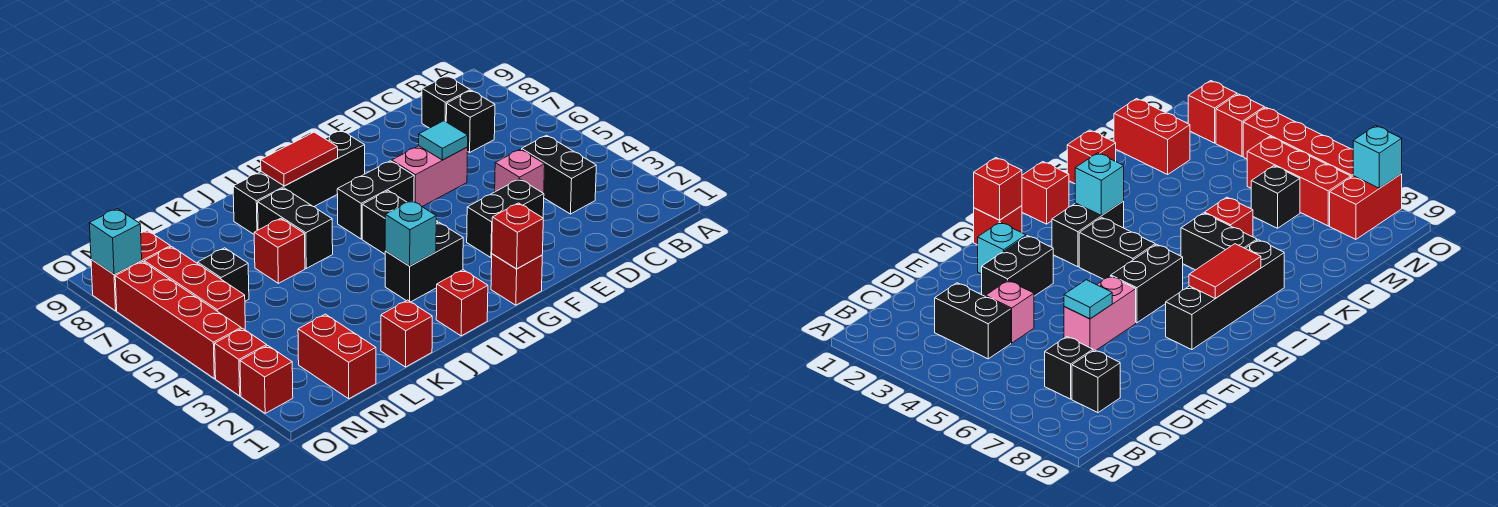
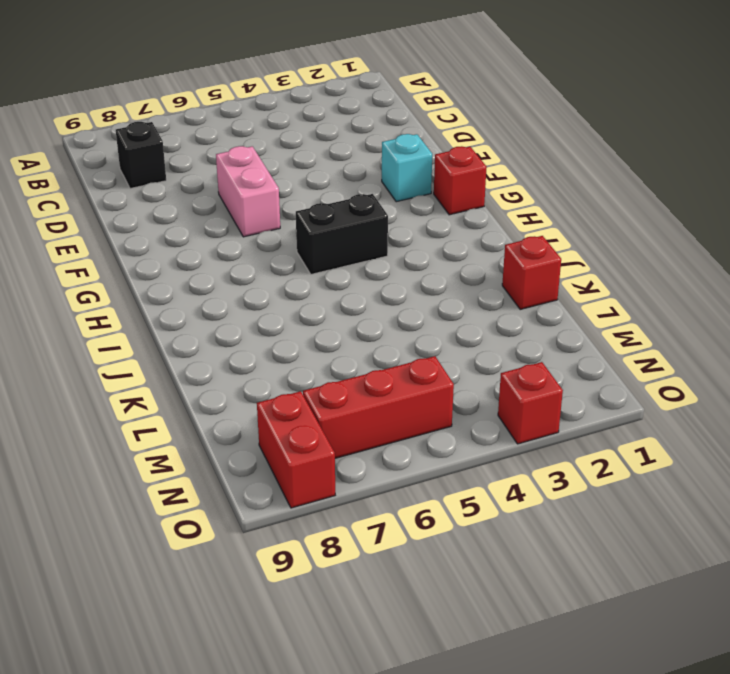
none -> black 1x2 brick [522,135,596,214]
none -> black 1x1 brick [446,90,495,152]
none -> pink 1x1 brick [495,149,545,193]

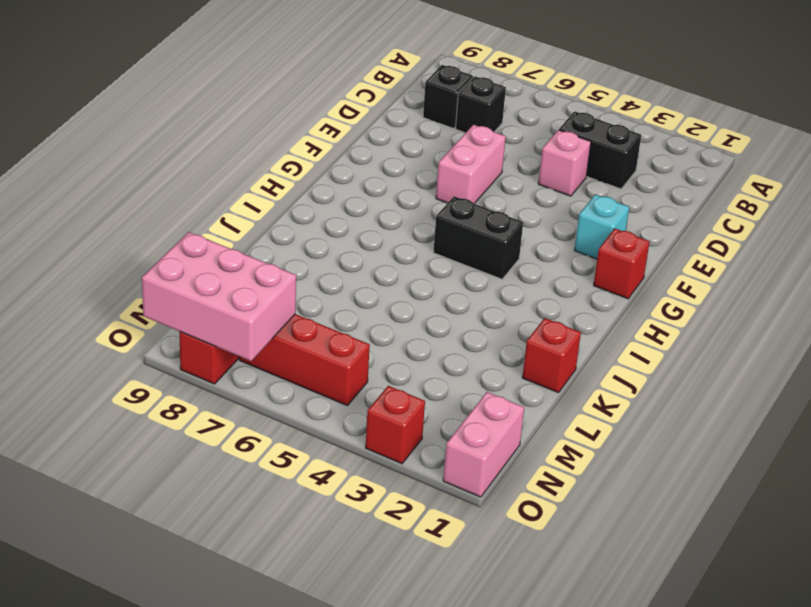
pink 1x2 brick [443,392,524,497] -> none
pink 2x3 brick [142,232,296,361] -> cyan 1x1 brick [89,209,142,275]
none -> black 1x2 brick [467,179,544,258]
none -> black 1x2 brick [337,161,414,239]
none -> black 1x4 brick [233,130,365,234]

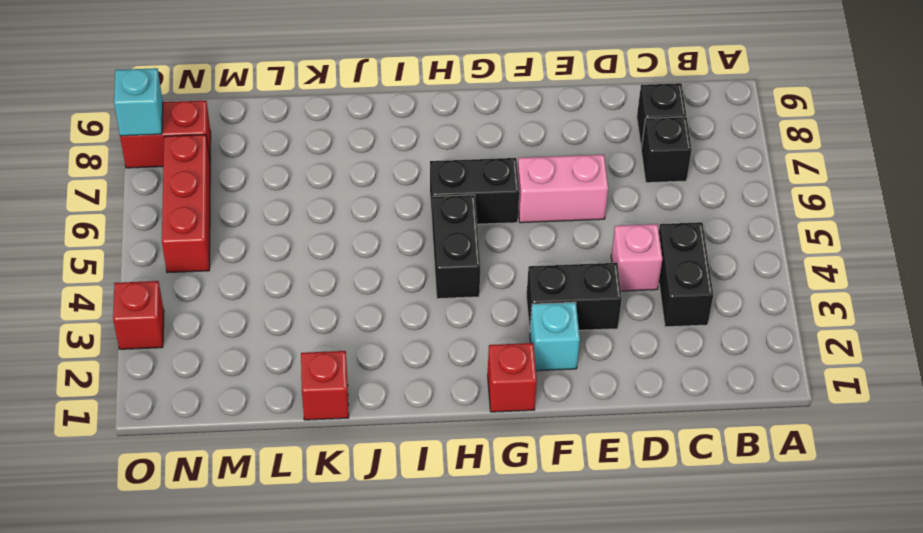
none -> black 1x4 brick [233,130,365,234]
none -> black 1x2 brick [385,222,463,302]
none -> red 1x1 brick [436,270,488,336]

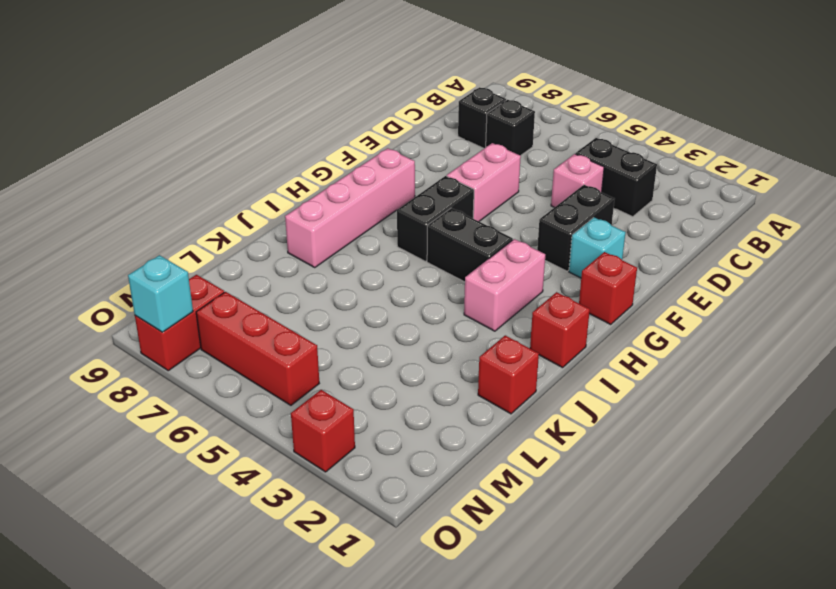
pink 1x4 brick [285,148,415,267] -> black 1x4 brick [233,130,365,234]
pink 1x2 brick [464,239,545,331] -> black 1x2 brick [385,222,463,302]
none -> black 1x2 brick [258,188,333,268]
none -> red 1x1 brick [254,218,305,283]
none -> red 1x2 brick [298,314,376,399]

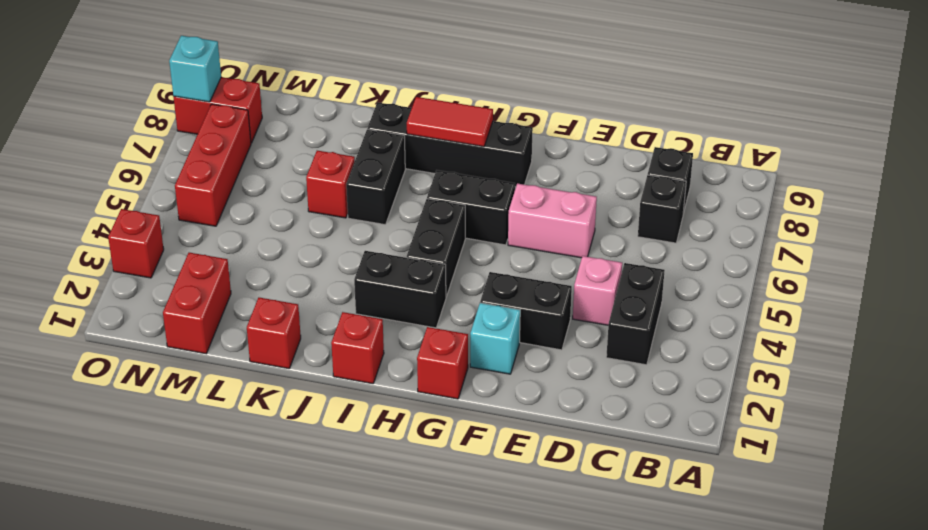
none -> black 1x1 brick [198,248,249,301]
none -> red 1x1 brick [240,346,293,413]
none -> red 1x4 brick [115,262,241,379]

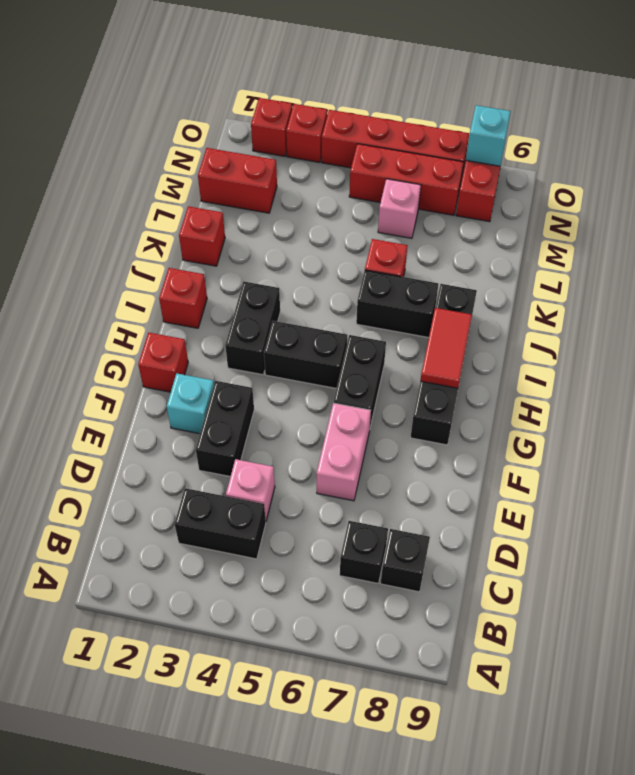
pink 1x1 brick [378,179,421,238] -> black 1x1 brick [198,248,249,301]
none -> cyan 1x1 tile [419,121,468,160]
none -> red 1x1 brick [492,203,543,269]
none -> cyan 1x1 brick [385,200,436,266]

